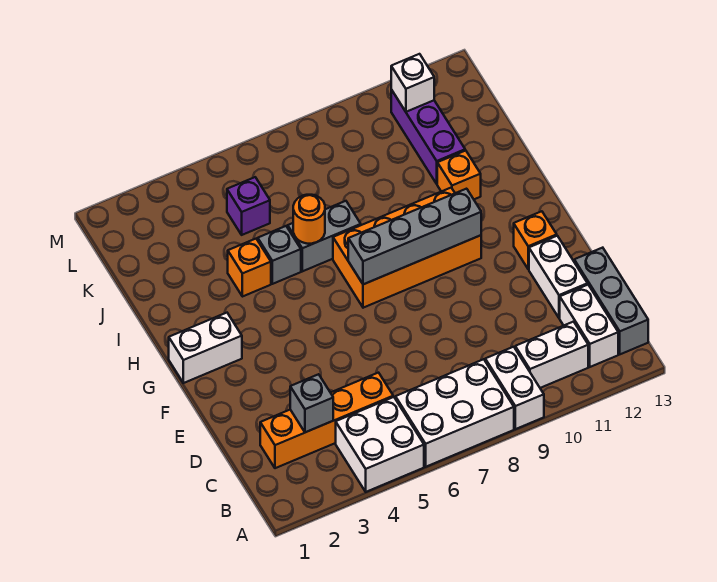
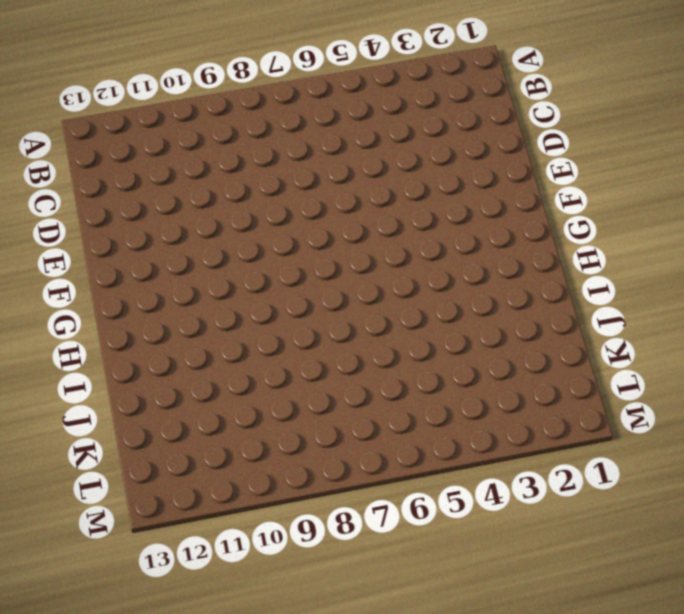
none -> white 2x2 brick [336,397,424,492]
none -> white 2x3 brick [395,359,514,467]
none -> white 1x2 brick [485,347,544,429]

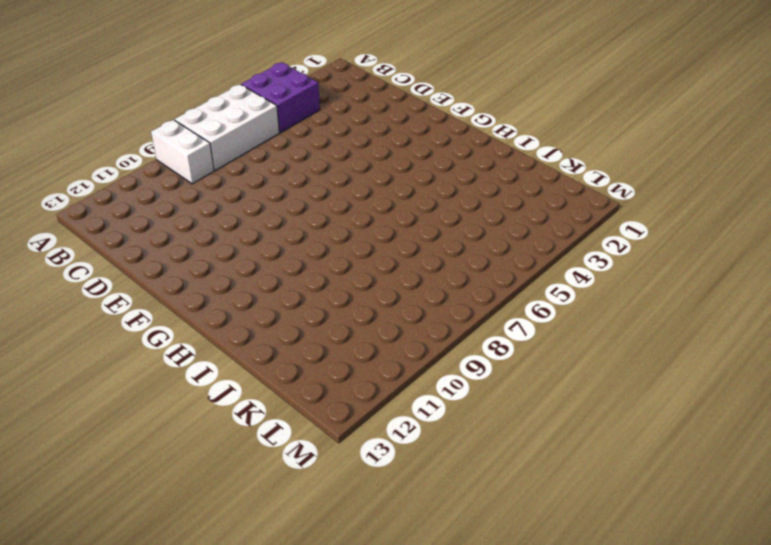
purple 2x2 brick [241,62,320,133] -> white 2x2 brick [336,397,424,492]
none -> white 1x2 brick [515,322,588,388]
none -> white 1x2 brick [560,285,618,367]
none -> grey 1x3 brick [574,248,648,354]

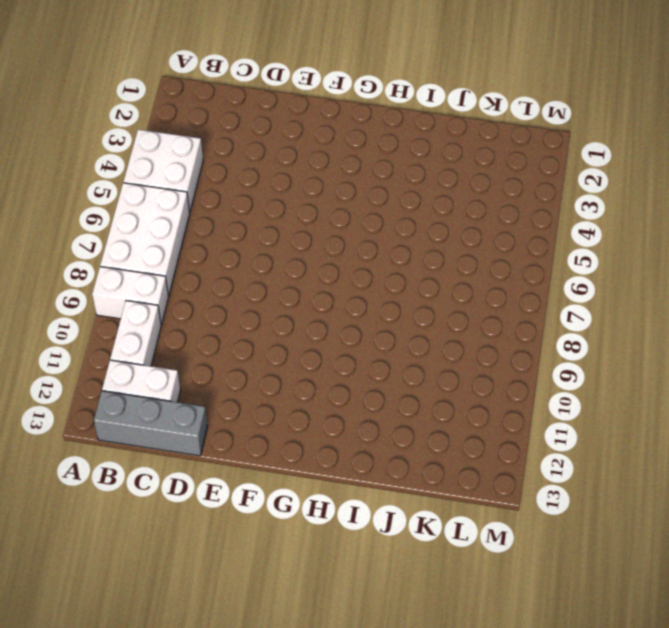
none -> orange 1x4 brick [260,373,393,468]
none -> white 1x2 brick [529,236,588,318]
none -> orange 1x1 brick [514,211,557,269]

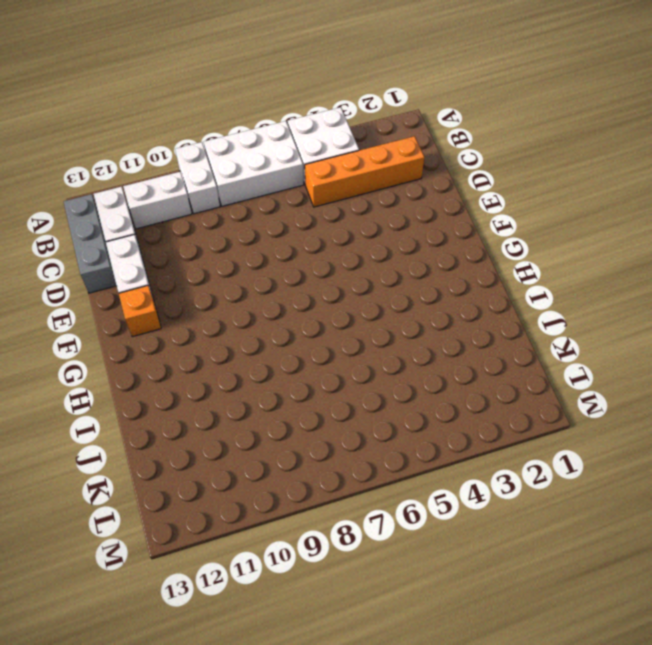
none -> white 1x2 brick [169,313,242,383]
none -> orange 2x4 brick [333,188,481,308]
none -> orange 1x1 brick [228,239,271,297]

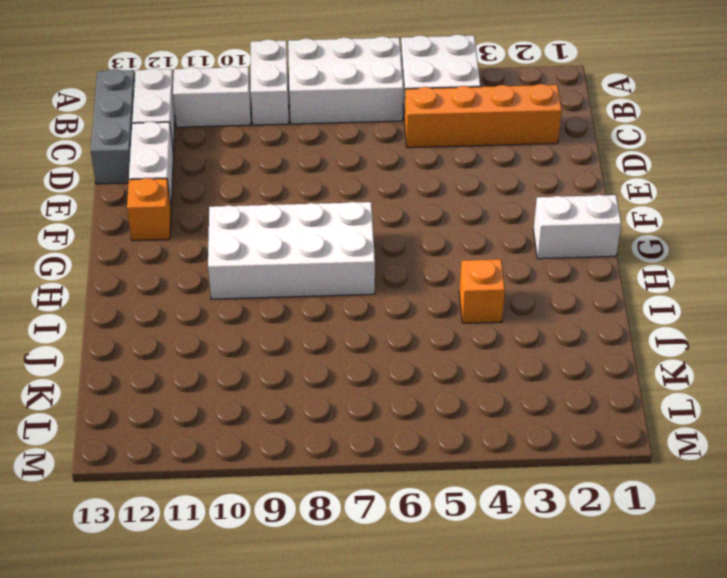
white 2x4 brick [208,202,375,299] -> orange 2x4 brick [333,188,481,308]
none -> grey 1x1 brick [258,226,301,284]
none -> grey 1x2 brick [288,201,361,271]
none -> orange 1x1 brick [437,150,481,199]

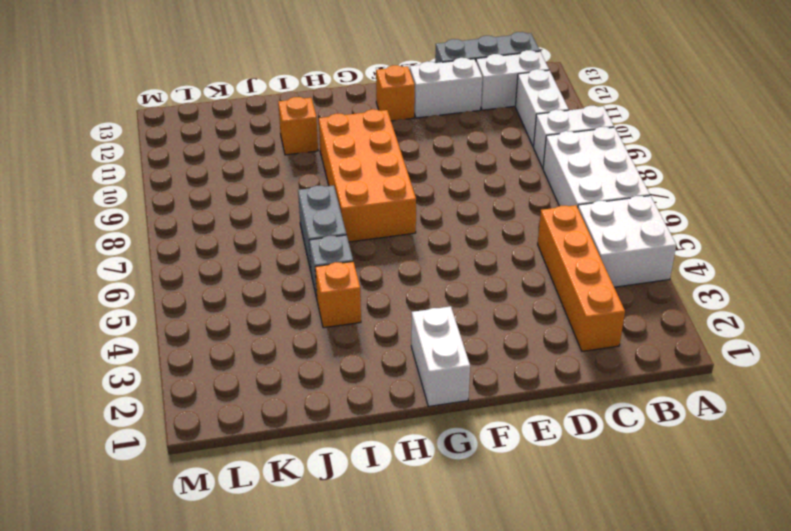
none -> purple 1x3 brick [391,90,465,184]
none -> purple 1x1 brick [227,177,270,235]
none -> grey 1x1 brick [290,374,333,432]

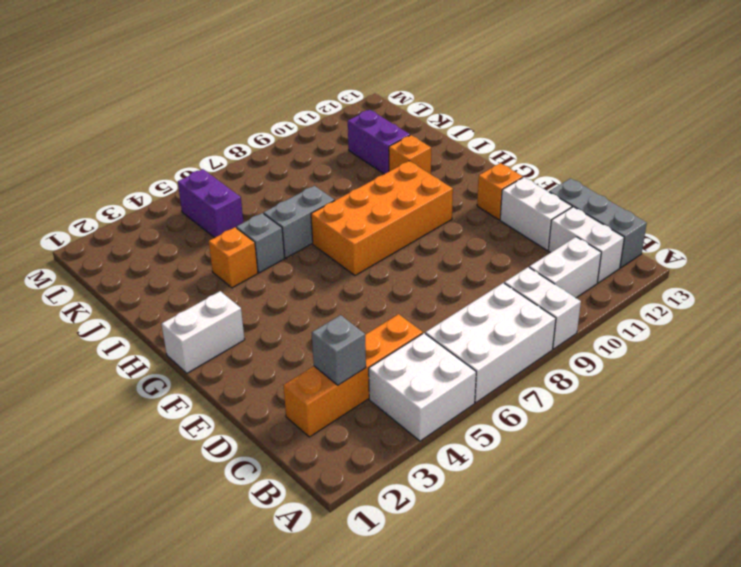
purple 1x2 brick [348,110,410,174] -> purple 1x3 brick [391,90,465,184]
purple 1x2 brick [178,169,243,238] -> purple 1x1 brick [227,177,270,235]
none -> grey 1x4 brick [348,189,481,284]
none -> orange 1x1 round brick [293,195,325,244]
none -> white 1x1 brick [391,54,434,112]

